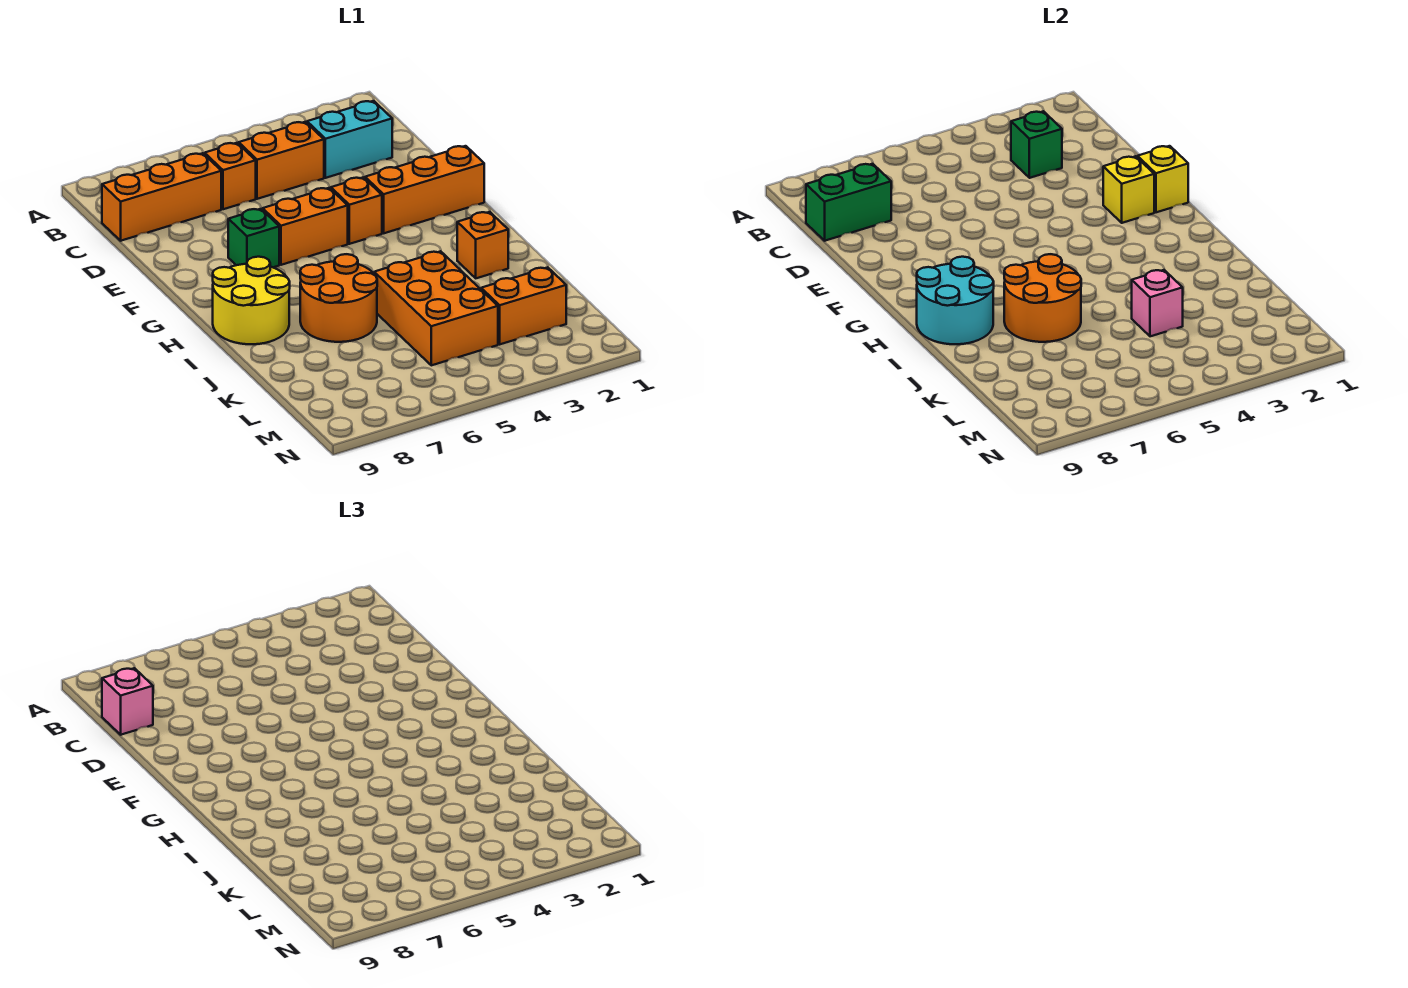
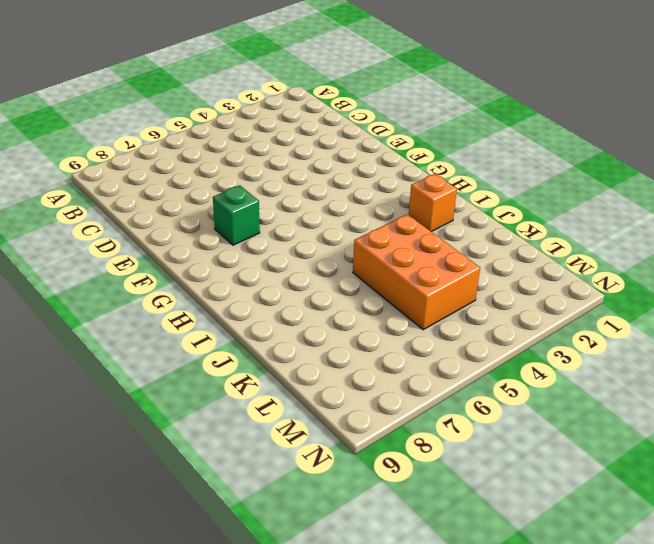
none -> cyan 1x2 brick [307,101,392,178]
none -> orange 1x2 brick [239,122,324,199]
none -> orange 1x1 brick [205,143,256,209]

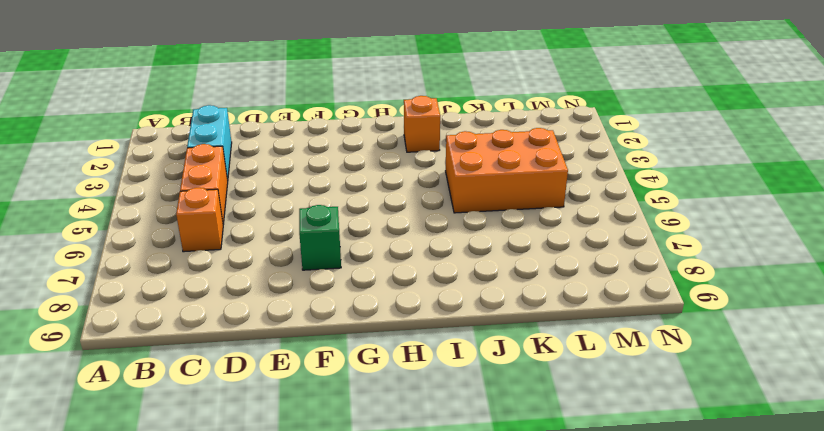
none -> orange 1x3 brick [102,153,221,241]
none -> orange 1x3 brick [365,146,484,233]
none -> orange 1x1 brick [331,177,382,244]

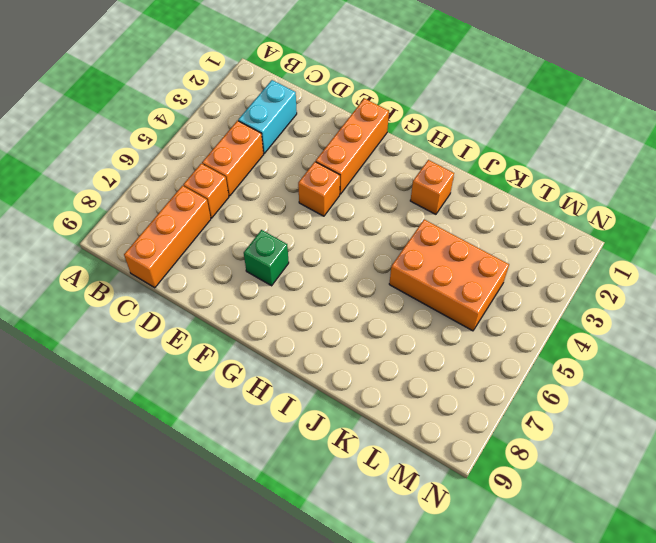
none -> orange 1x2 brick [263,188,348,265]
none -> yellow 2x2 round brick [213,257,290,344]
none -> orange 2x2 round brick [300,254,377,342]

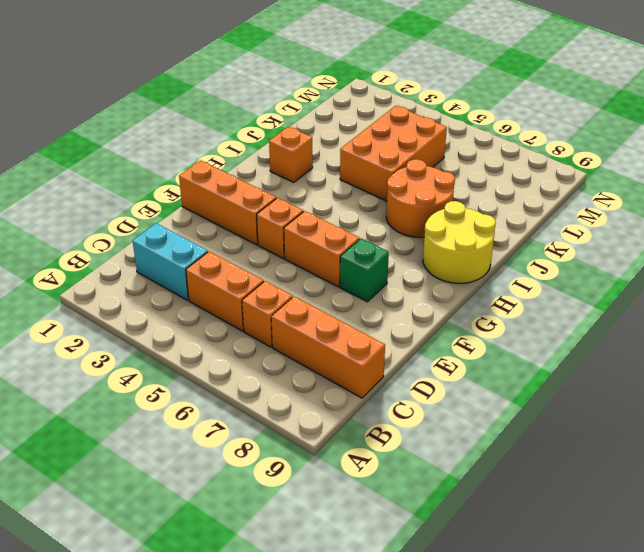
none -> orange 1x2 brick [481,267,566,344]
none -> green 1x1 brick [1011,111,1062,178]
none -> green 1x2 brick [806,164,891,241]

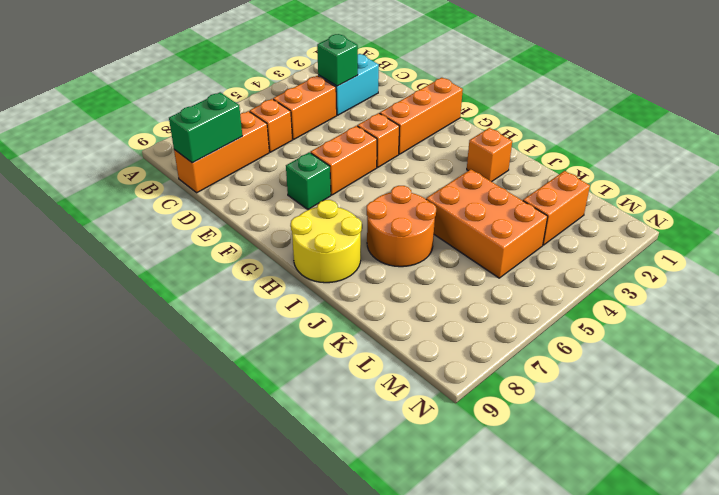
none -> yellow 1x1 brick [1137,146,1188,212]
none -> yellow 1x1 brick [1103,156,1154,223]
none -> cyan 2x2 round brick [917,257,994,344]

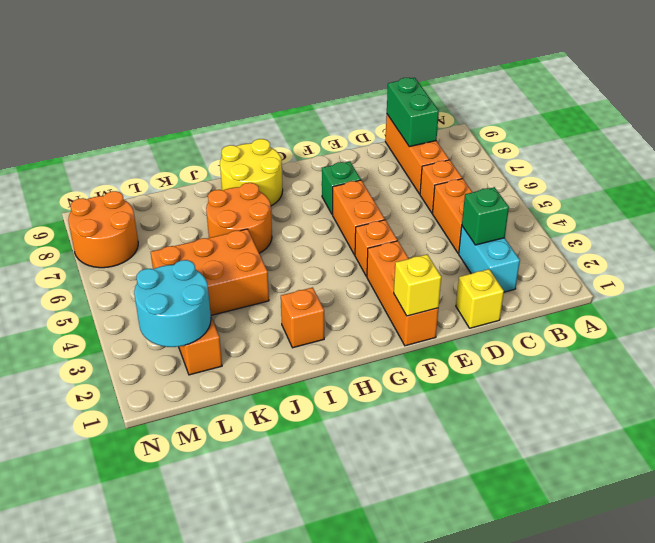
yellow 1x1 brick [456,269,504,328] -> yellow 1x1 brick moved to [1103,156,1154,223]
cyan 2x2 round brick [134,260,211,347] -> cyan 2x2 round brick moved to [917,257,994,344]
orange 2x2 round brick [68,191,138,268] -> orange 2x2 round brick moved to [1004,254,1081,342]
none -> pink 1x1 brick [1132,270,1183,336]
none -> pink 1x1 brick [102,668,153,735]

